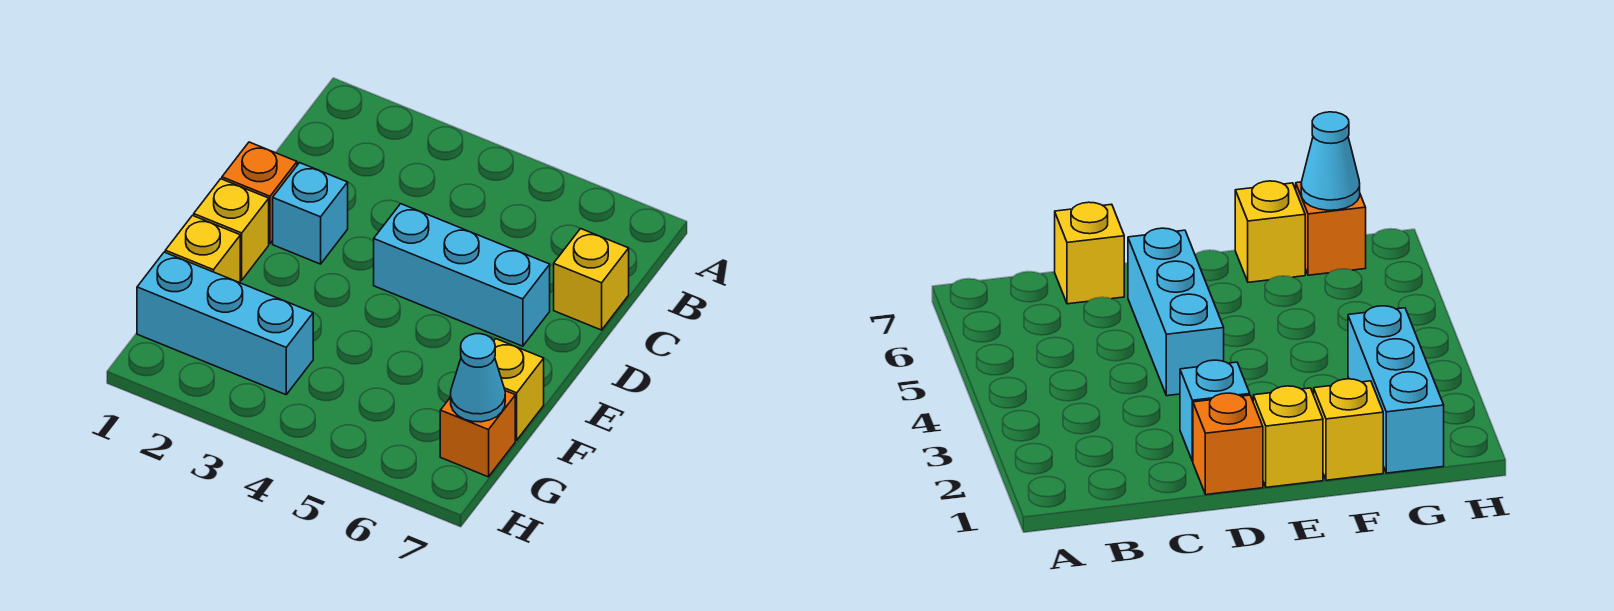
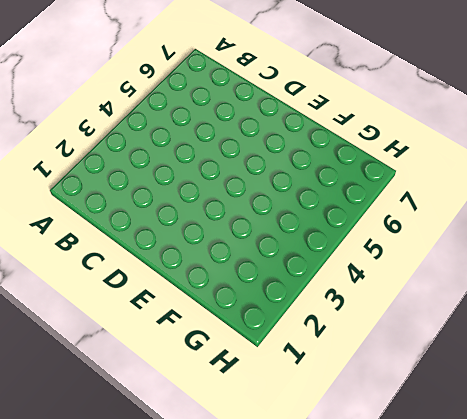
none -> yellow 1x1 brick [554,229,629,330]
none -> orange 1x1 brick [222,142,297,244]

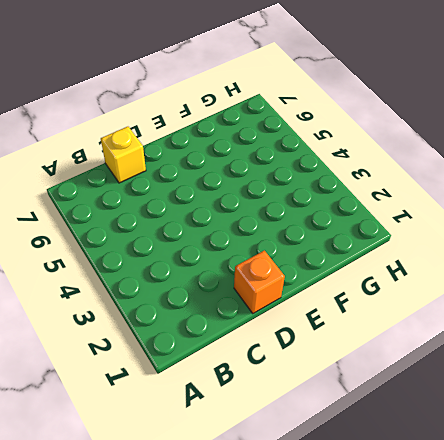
none -> cyan 1x1 brick [273,163,348,264]
none -> cyan 1x3 brick [374,204,550,346]

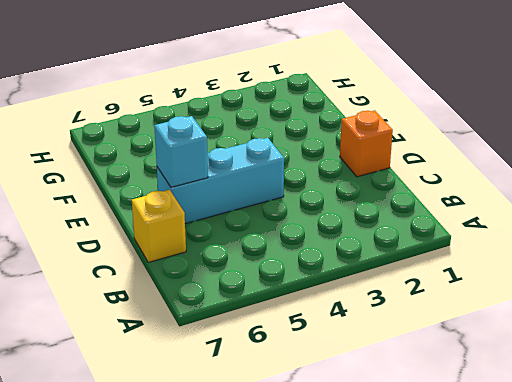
cyan 1x1 brick [154,116,208,187] -> cyan 1x1 brick moved to [273,163,348,264]
none -> yellow 1x1 brick [194,179,269,280]
none -> yellow 1x1 brick [165,216,240,283]

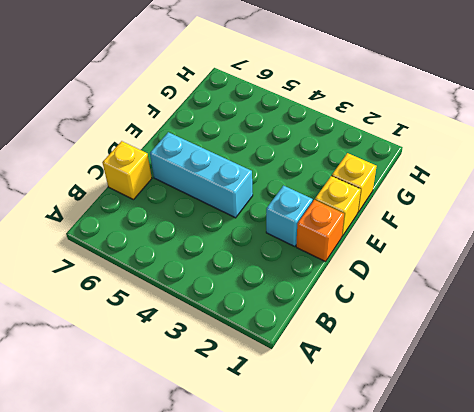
none -> yellow 1x1 brick [494,339,544,440]
none -> cyan 1x3 brick [137,252,313,395]

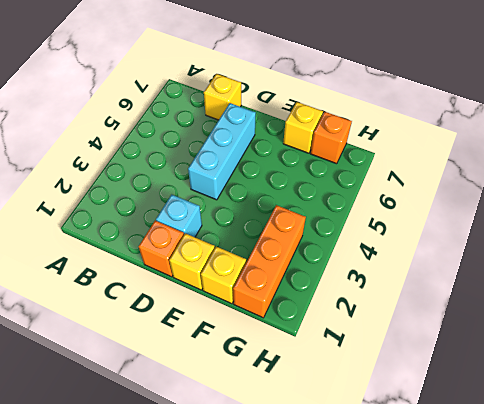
orange 1x3 brick [233,205,306,318] -> cyan 1x3 brick [137,252,313,395]
none -> cyan 1x1 cone [451,334,505,422]

